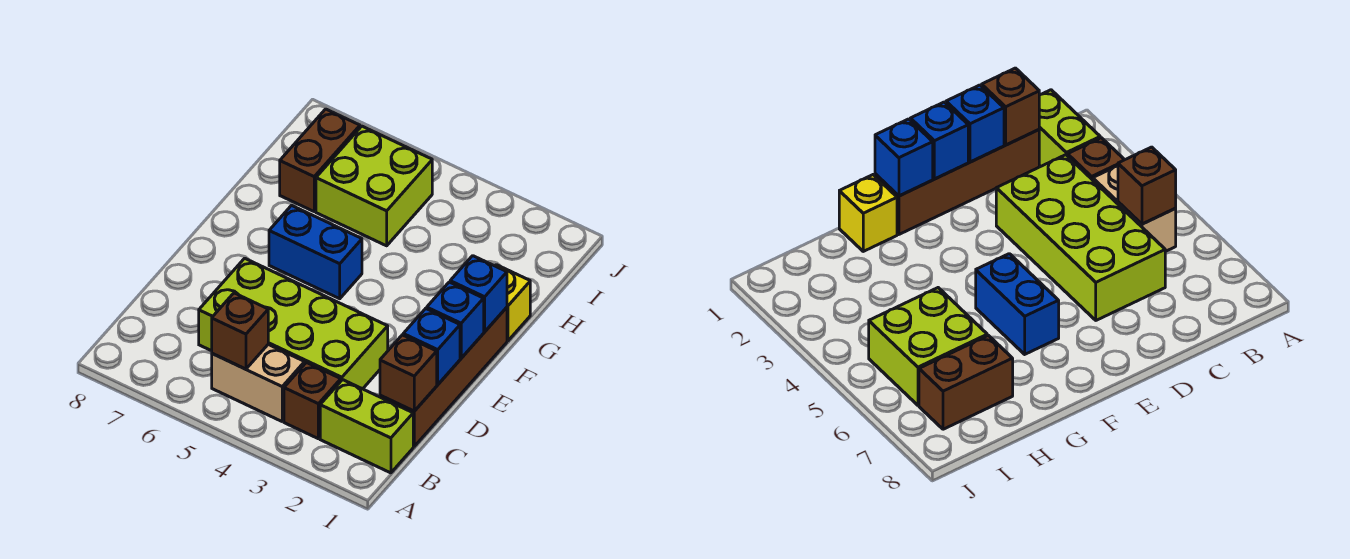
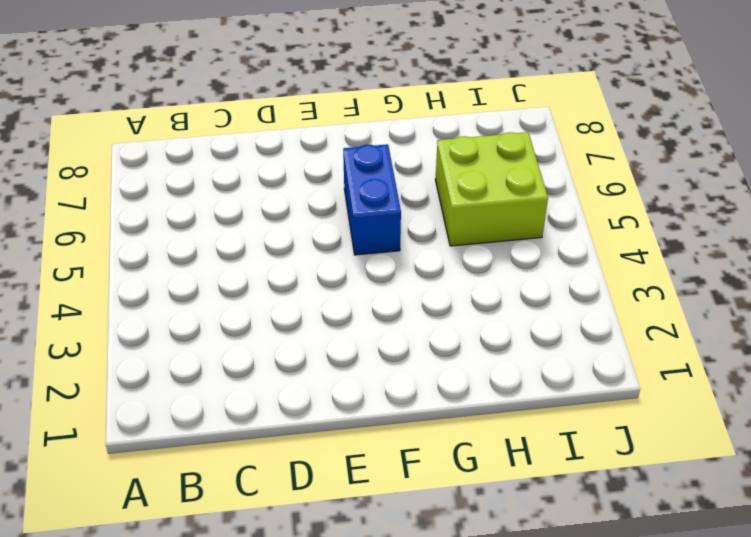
none -> lime 1x2 brick [320,380,413,473]
none -> brown 1x1 brick [284,363,341,439]
none -> tan 1x2 brick [212,345,305,421]

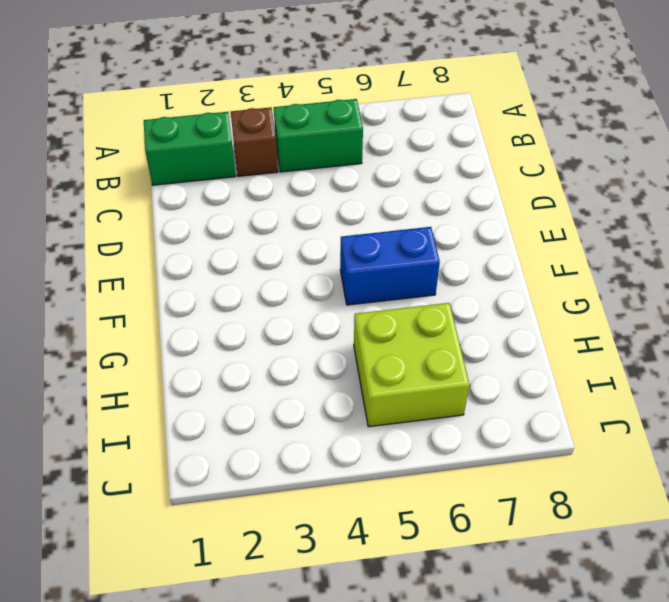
green 1x2 brick [144,112,236,185] -> lime 1x2 brick [320,380,413,473]
green 1x2 brick [274,99,363,172] -> tan 1x2 brick [212,345,305,421]
none -> brown 1x4 brick [380,307,507,446]
none -> lime 2x4 brick [199,258,388,389]
none -> yellow 1x1 brick [495,265,530,341]

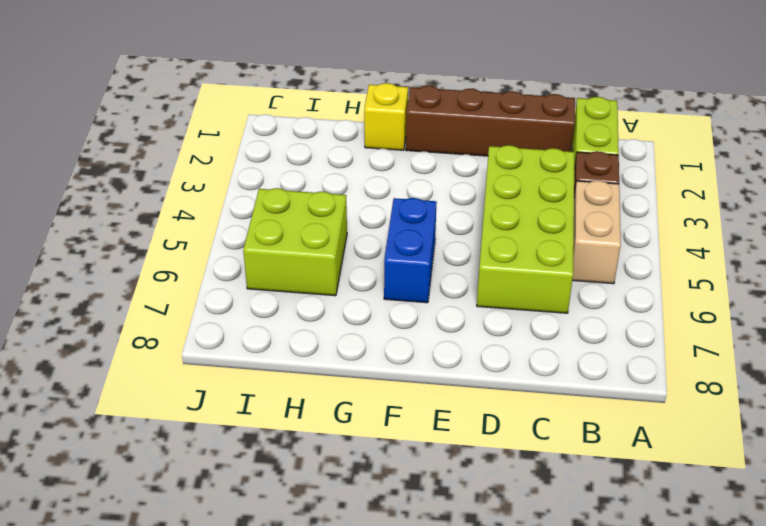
none -> brown 1x2 brick [280,109,360,211]
none -> brown 1x1 brick [212,293,268,369]
none -> brown 1x1 brick [380,335,437,411]

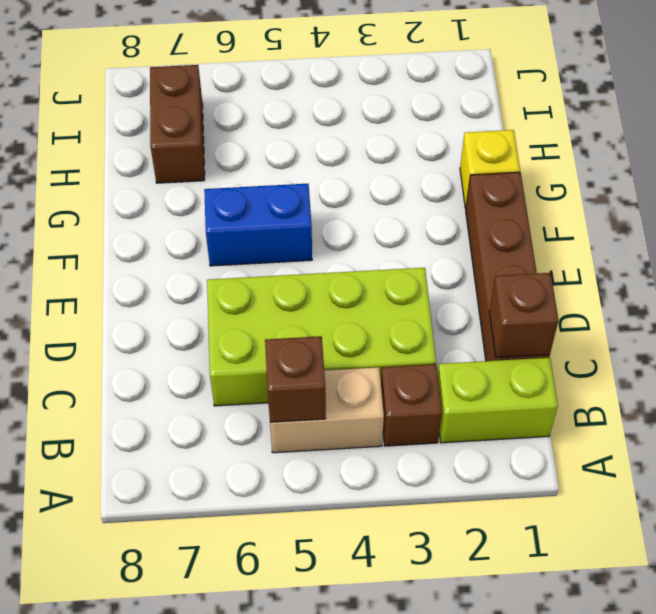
none -> lime 2x2 brick [316,126,432,246]
none -> blue 1x1 brick [403,309,460,385]
none -> blue 1x1 brick [427,282,484,358]

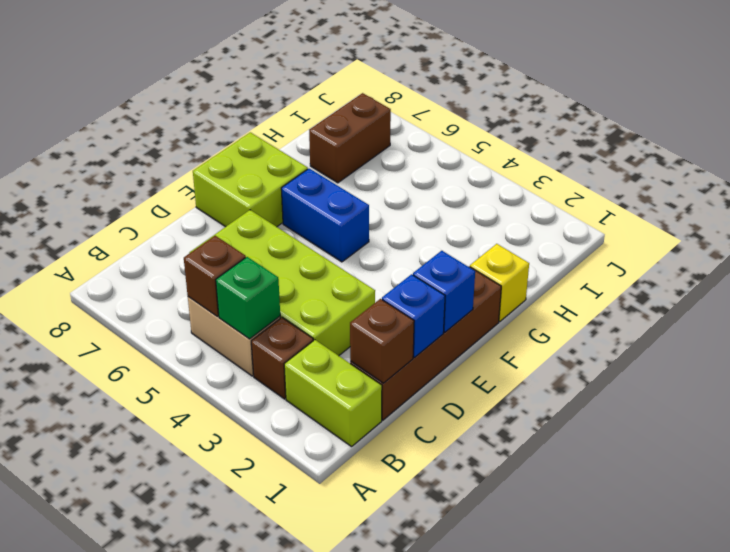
green 1x1 brick [216,257,280,339] -> none
lime 2x2 brick [193,132,308,227] -> lime 2x2 brick moved to [316,126,432,246]
none -> blue 1x1 brick [450,256,507,332]

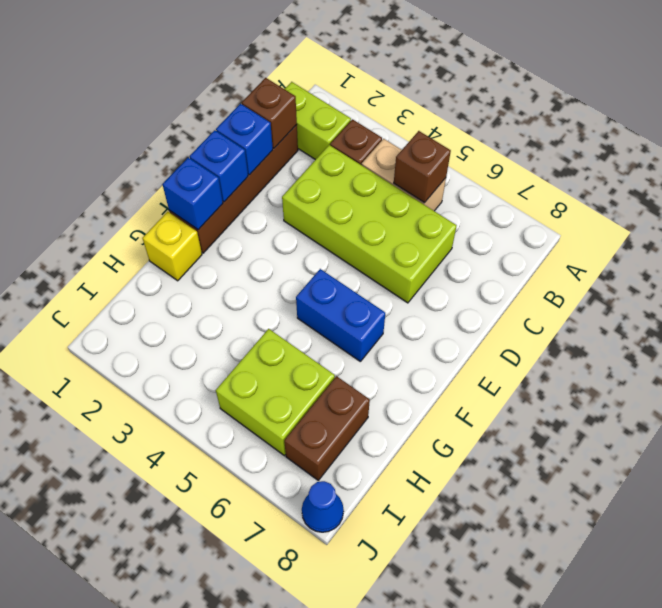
blue 1x1 cone [302,481,344,532] -> none

